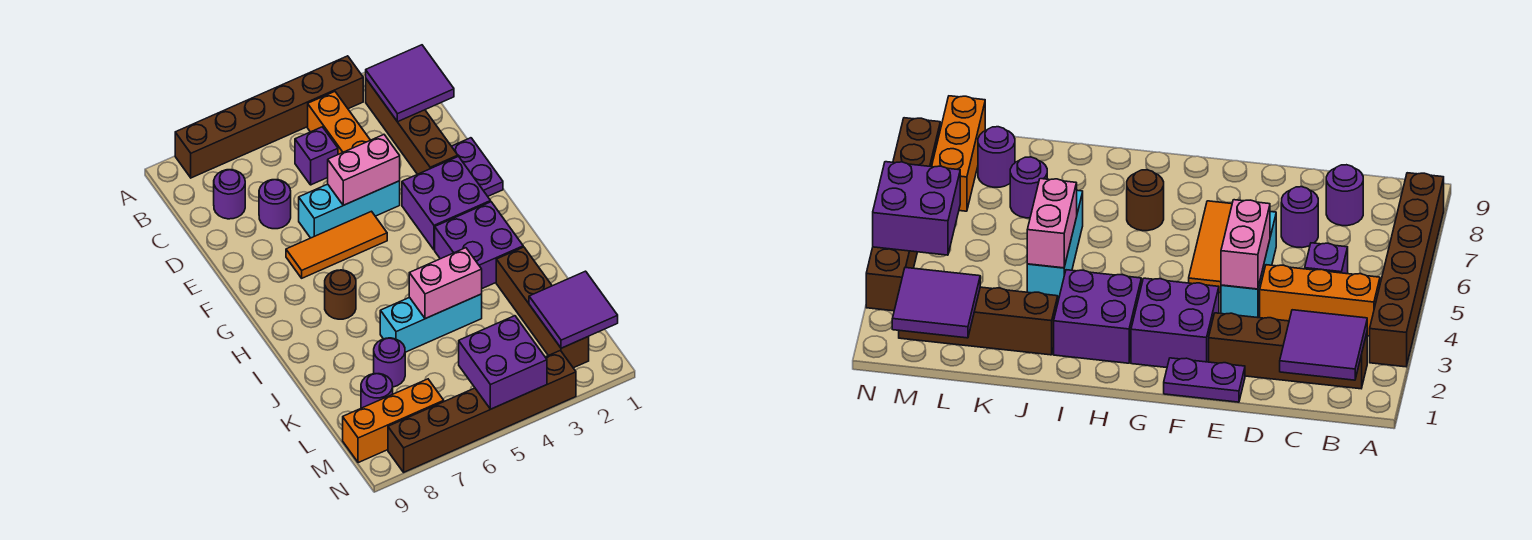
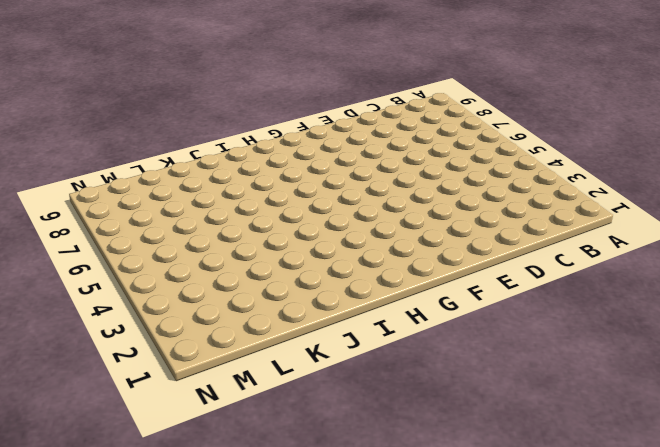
none -> brown 1x6 brick [175,56,363,178]
none -> brown 1x4 brick [366,79,458,174]
none -> orange 1x3 brick [308,92,370,154]

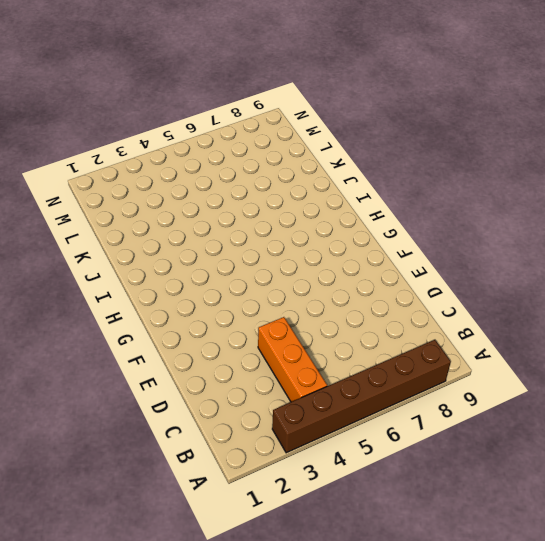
none -> brown 1x4 brick [366,79,458,174]
none -> purple 1x1 brick [295,127,338,185]
none -> purple 1x1 round brick [214,170,245,219]

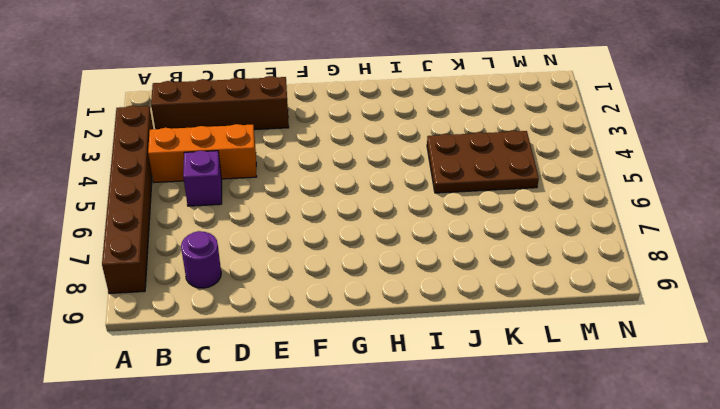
brown 2x3 plate [427,131,539,193] -> cyan 1x3 brick [380,294,482,352]
none -> purple 1x1 round brick [259,180,291,229]
none -> purple 1x2 plate [452,138,503,196]
none -> cyan 1x3 brick [299,181,400,238]

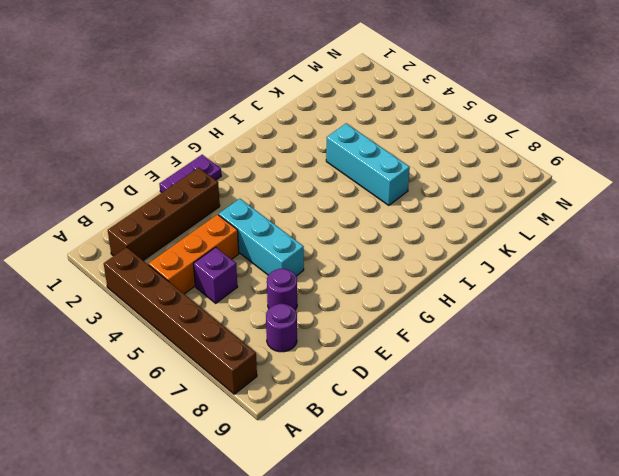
none -> purple 2x2 brick [402,157,491,250]
none -> orange 1x3 tile [286,211,387,278]
none -> purple 2x2 brick [435,202,523,288]

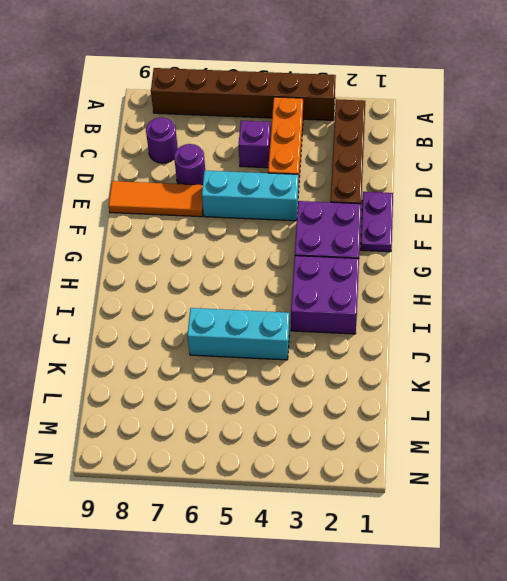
orange 1x3 tile [109,181,203,217] -> orange 1x3 tile moved to [286,211,387,278]
none -> brown 1x1 round brick [325,270,356,319]
none -> brown 1x4 brick [496,247,589,368]
none -> purple 1x1 round brick [374,338,405,387]

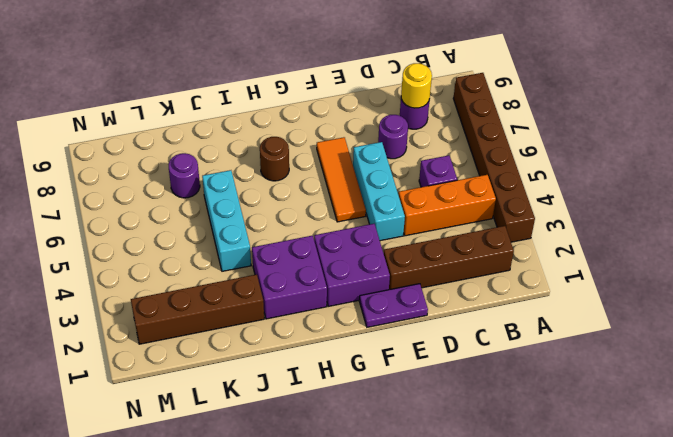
yellow 1x1 round brick [401,63,432,108] -> none
none -> purple 1x1 round brick [361,374,393,408]
none -> orange 1x3 brick [343,379,444,463]
none -> brown 1x6 brick [388,350,576,472]

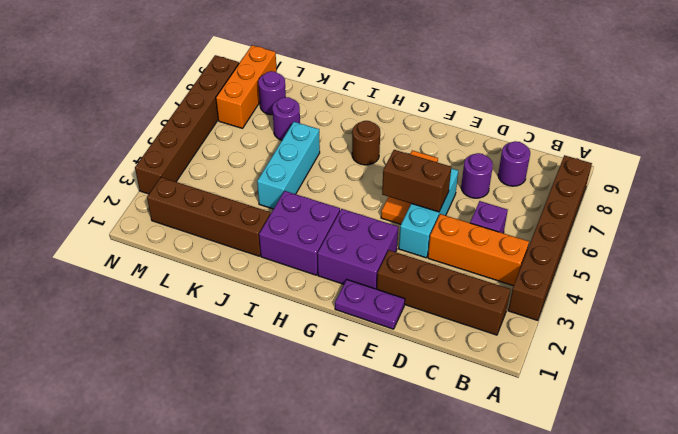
brown 1x2 brick [382,150,451,212] -> pink 1x2 brick [328,135,400,205]
none -> purple 2x2 tile [366,45,454,122]
none -> pink 1x2 brick [409,248,482,319]
none -> purple 2x2 tile [529,271,618,348]

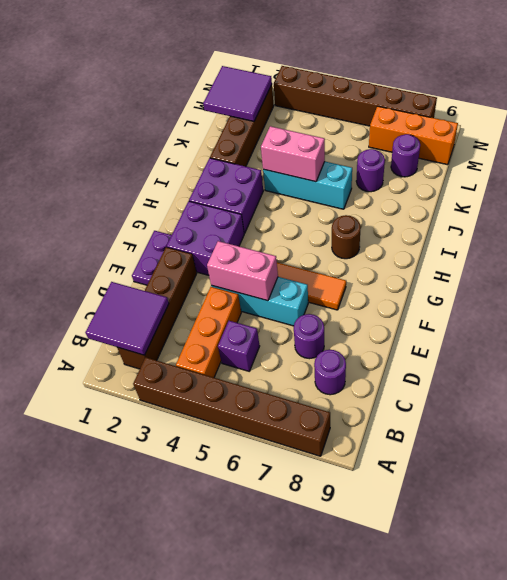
none -> purple 2x2 brick [459,316,547,409]

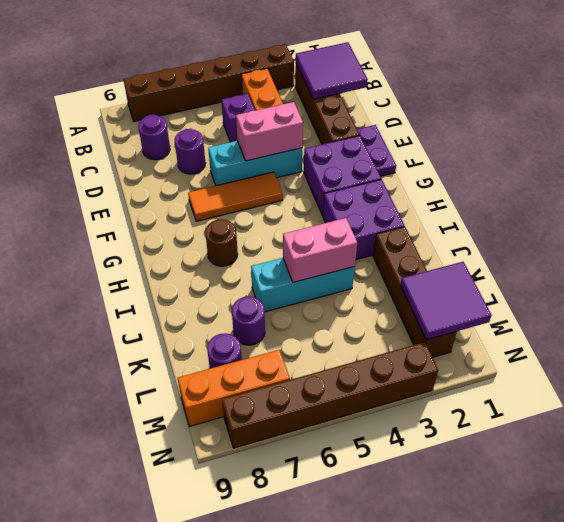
none -> purple 2x2 brick [459,316,547,409]

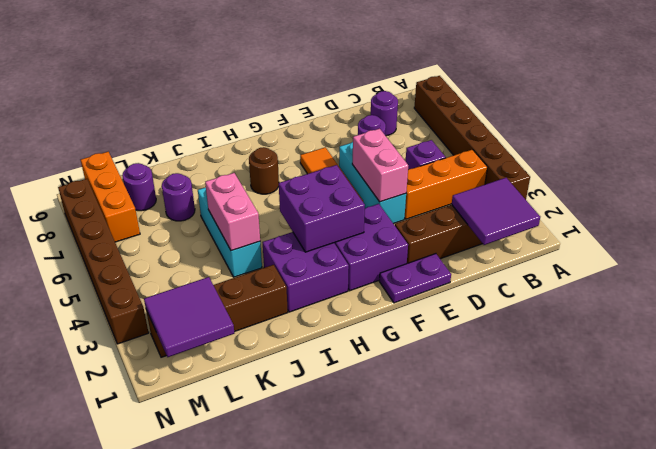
purple 2x2 brick [279,165,365,252] -> purple 2x2 brick moved to [459,316,547,409]

